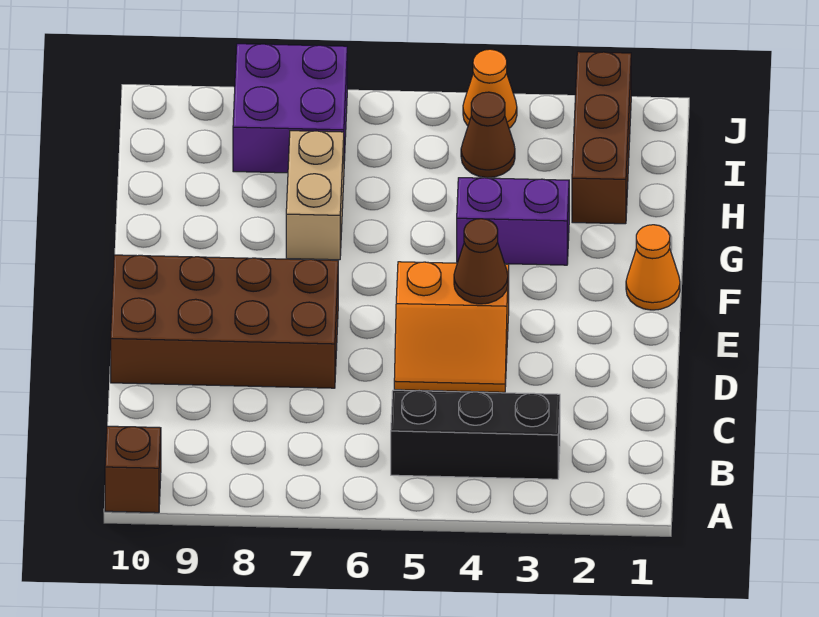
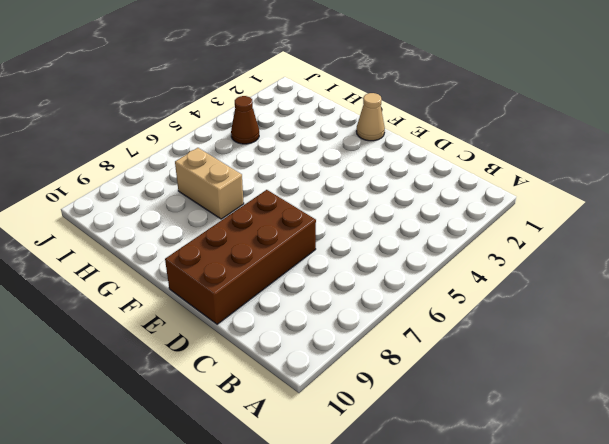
tan 1x1 cone [356,93,385,141] -> orange 1x1 cone [626,225,680,310]
none -> brown 1x1 brick [105,426,161,513]
none -> black 1x3 brick [391,390,560,479]
none -> orange 2x2 slope [394,262,509,392]

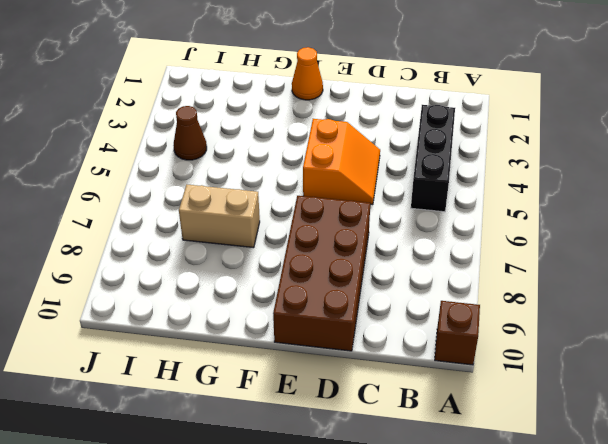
none -> purple 1x2 brick [457,178,569,265]
none -> brown 1x3 brick [572,52,631,224]
none -> purple 2x2 brick [233,44,347,173]

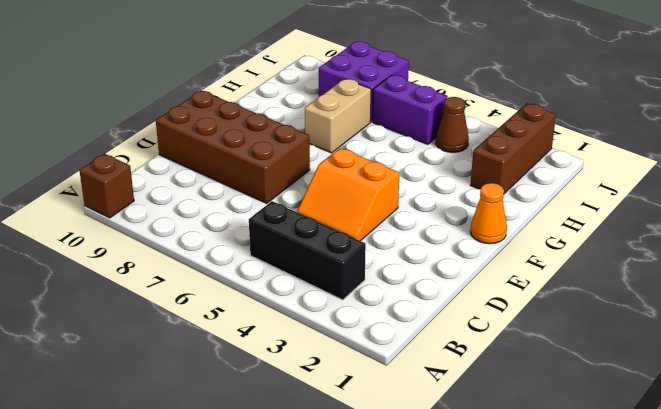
purple 1x2 brick [373,75,448,144] -> purple 1x2 brick moved to [457,178,569,265]
none -> orange 1x1 cone [463,49,517,128]
none -> brown 1x1 cone [454,219,508,304]

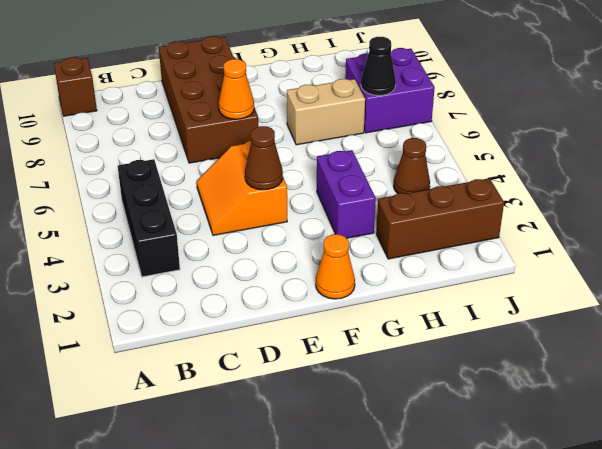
orange 1x1 cone [219,59,254,119] -> orange 1x1 cone moved to [463,49,517,128]
black 1x1 cone [361,37,396,96] -> none

